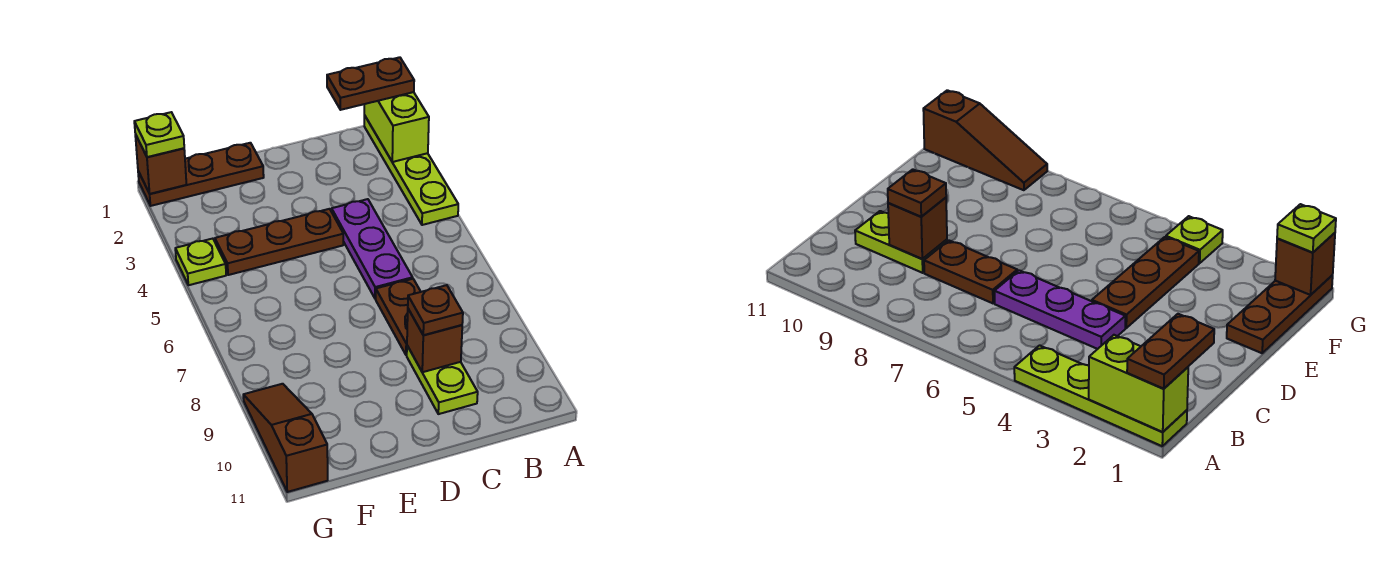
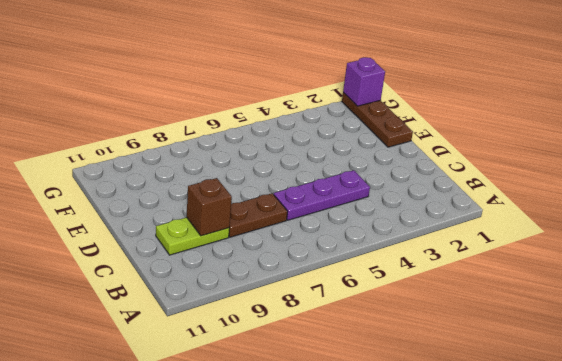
purple 1x1 brick [343,57,385,106] -> brown 1x1 brick [135,134,186,194]
none -> lime 1x4 plate [364,115,458,225]
none -> brown 1x3 plate [215,209,343,275]
none -> lime 1x1 plate [175,239,226,285]

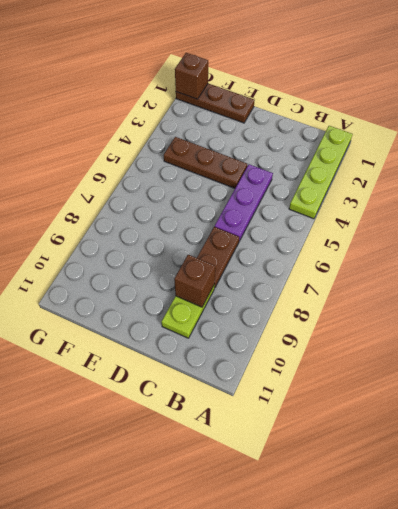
none -> lime 1x1 plate [175,239,226,285]
none -> brown 1x3 slope [243,384,328,492]
none -> lime 1x2 brick [364,92,429,162]

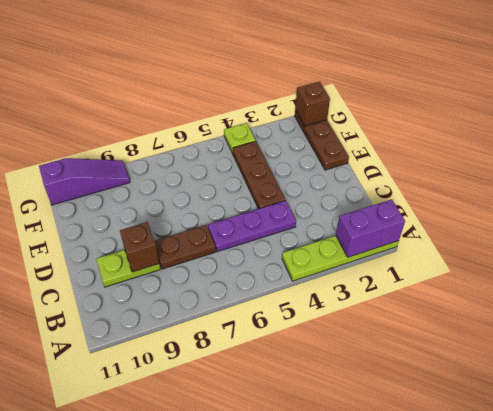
purple 1x2 brick [336,199,405,257] -> lime 1x2 brick [364,92,429,162]
purple 1x3 slope [39,158,130,205] -> brown 1x3 slope [243,384,328,492]
none -> brown 1x2 plate [327,57,414,110]
none -> brown 1x1 plate [408,285,463,335]
none -> lime 1x1 plate [134,112,184,157]

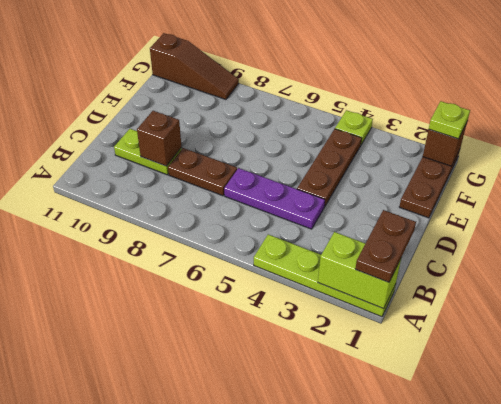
none -> brown 1x1 plate [408,285,463,335]

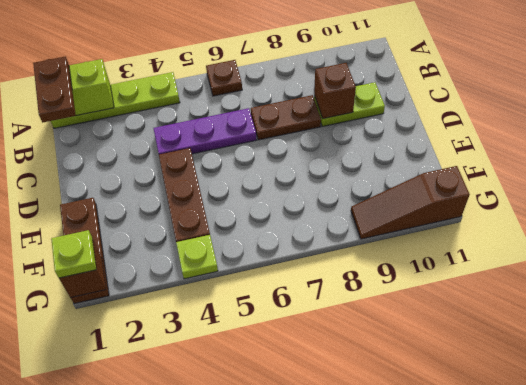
brown 1x1 plate [206,60,242,96] -> brown 1x1 plate moved to [408,285,463,335]

